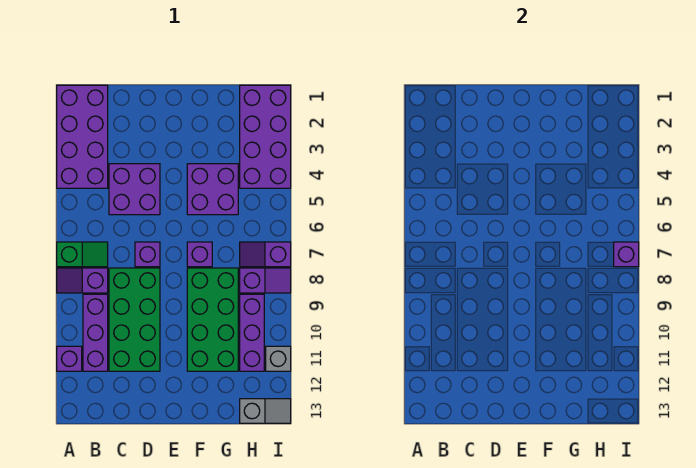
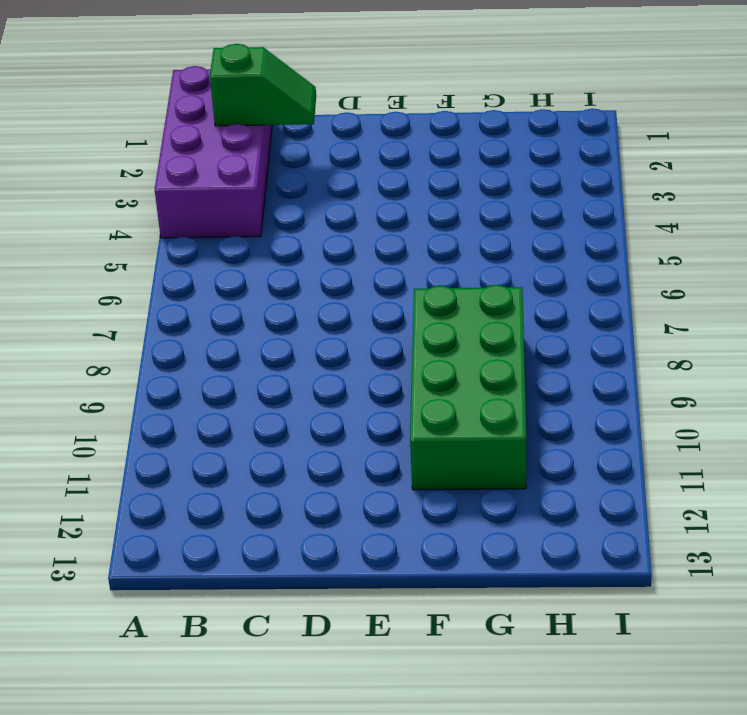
green 1x2 slope [210,44,316,126] -> green 1x2 slope moved to [57,242,108,267]
none -> purple 1x2 slope [57,268,108,293]
none -> purple 1x1 brick [57,346,82,371]
none -> purple 1x3 brick [83,294,108,371]

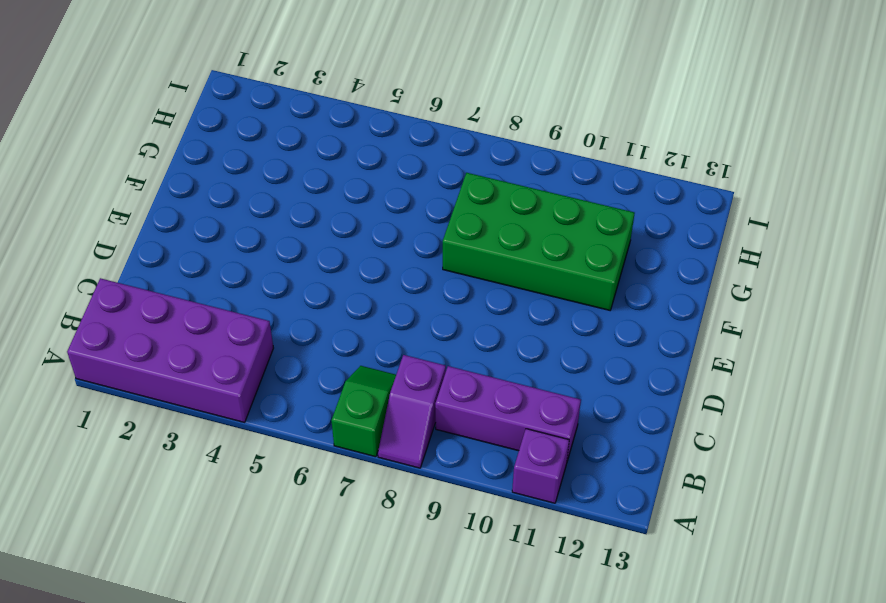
none -> purple 2x2 brick [109,164,160,215]
none -> green 2x4 brick [109,268,160,371]
none -> purple 1x1 brick [135,242,160,267]

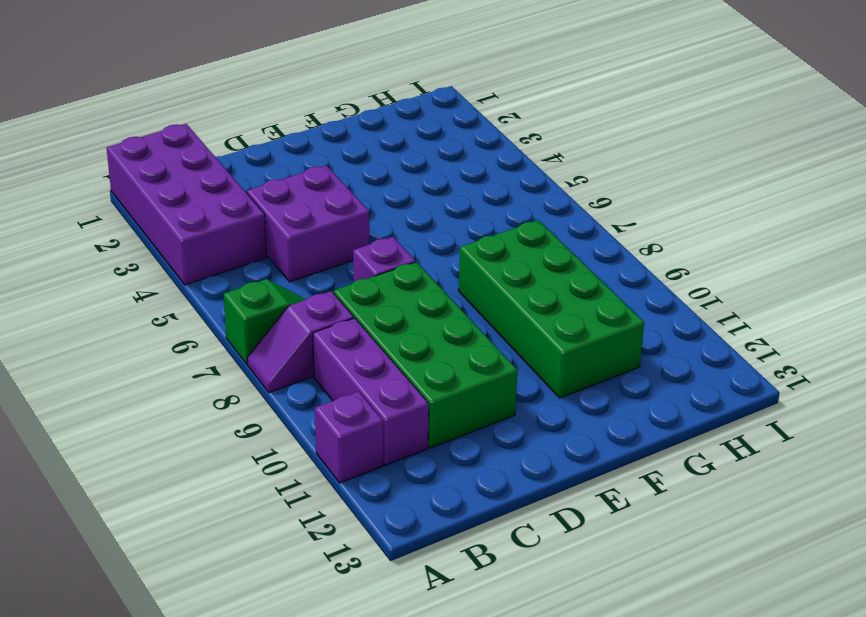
none -> purple 2x2 brick [187,164,238,215]
none -> purple 1x1 brick [187,242,212,267]
none -> purple 2x4 brick [240,85,291,188]

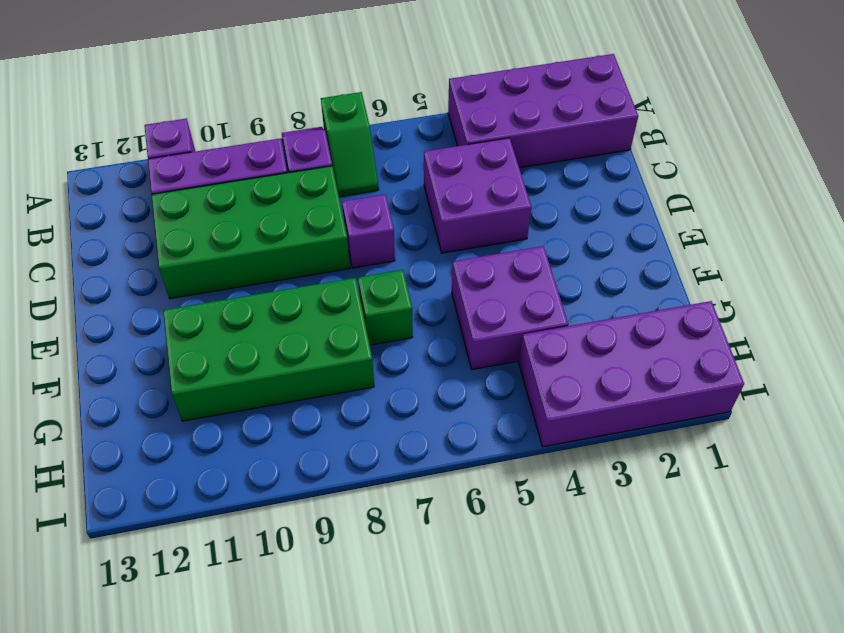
green 1x1 brick [358,270,413,345] -> purple 1x1 brick [187,242,212,267]
none -> purple 1x2 slope [240,242,291,267]
none -> purple 1x2 slope [240,268,291,293]
none -> purple 1x3 brick [240,294,264,371]

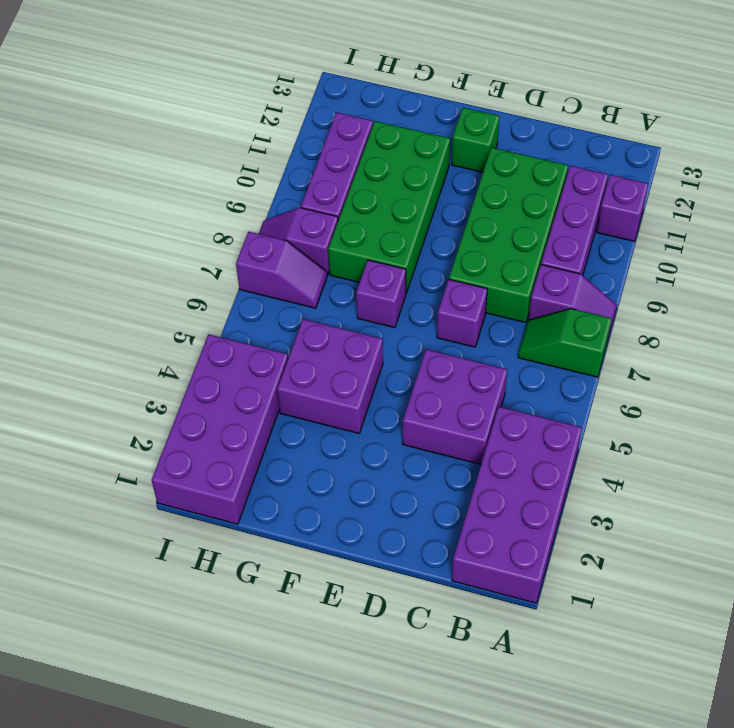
green 1x1 brick [452,108,499,172] -> none
none -> grey 1x2 slope [240,399,291,423]
none -> grey 1x1 brick [266,346,291,371]
none -> purple 1x1 brick [614,242,639,267]

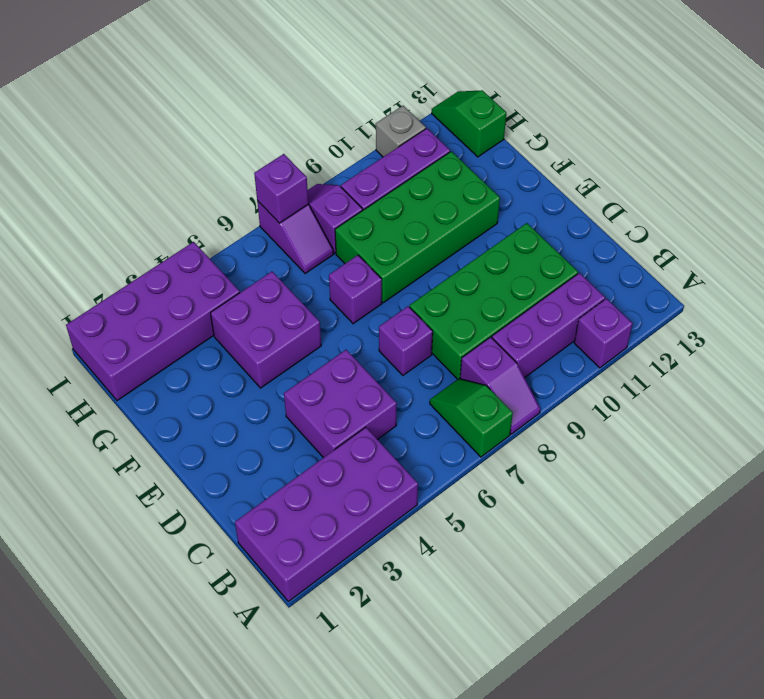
green 1x2 slope [432,90,506,157] -> grey 1x2 slope [240,399,291,423]

